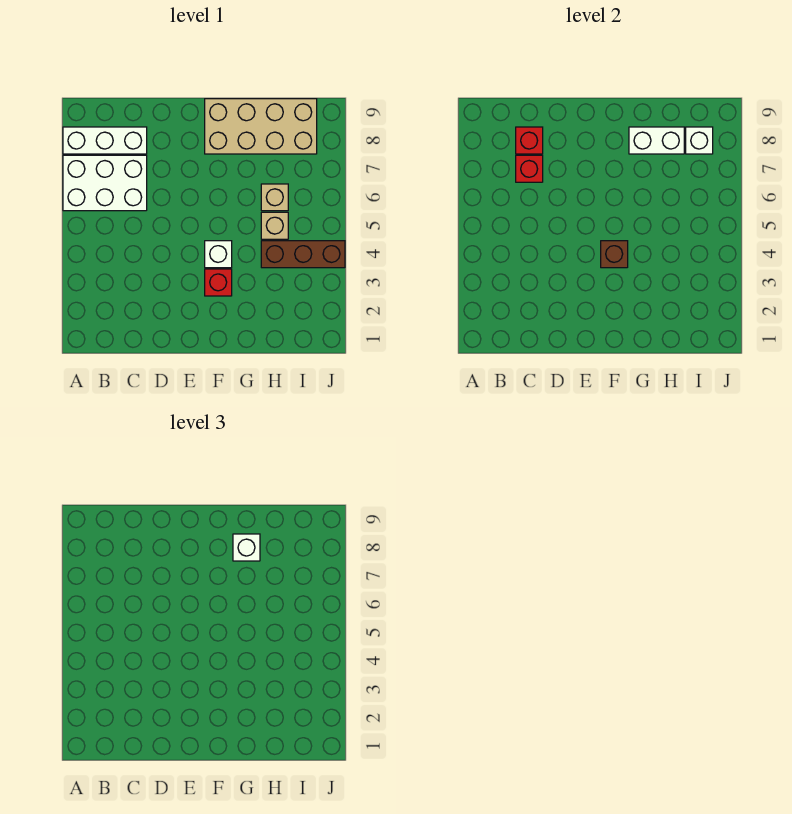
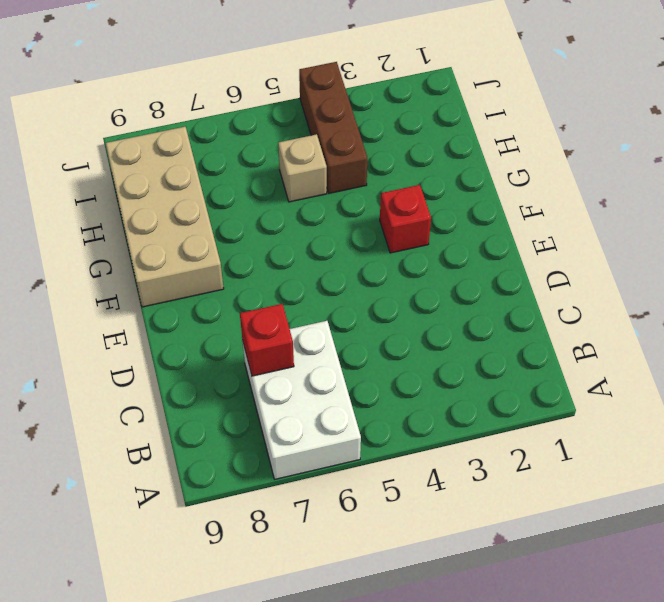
none -> white 1x3 brick [63,127,147,154]
none -> white 1x1 brick [205,241,232,268]
none -> tan 1x1 brick [261,184,288,211]

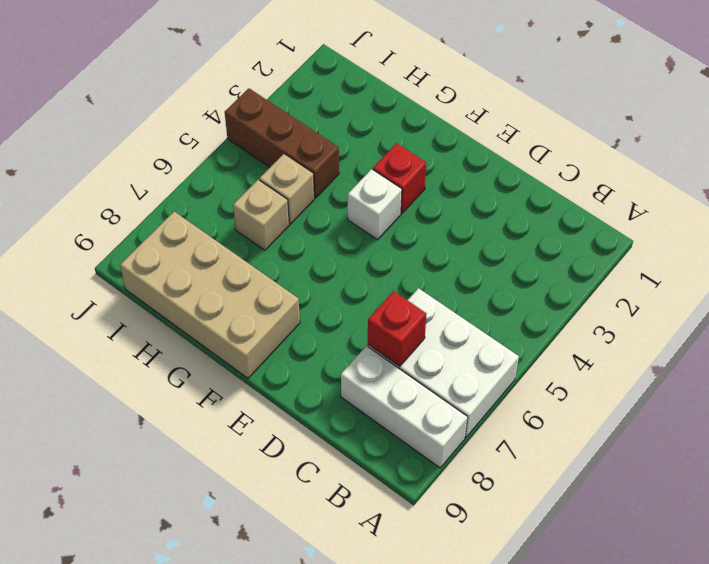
none -> red 1x1 brick [516,127,543,154]
none -> brown 1x1 brick [601,241,628,268]
none -> white 1x2 brick [629,127,684,154]

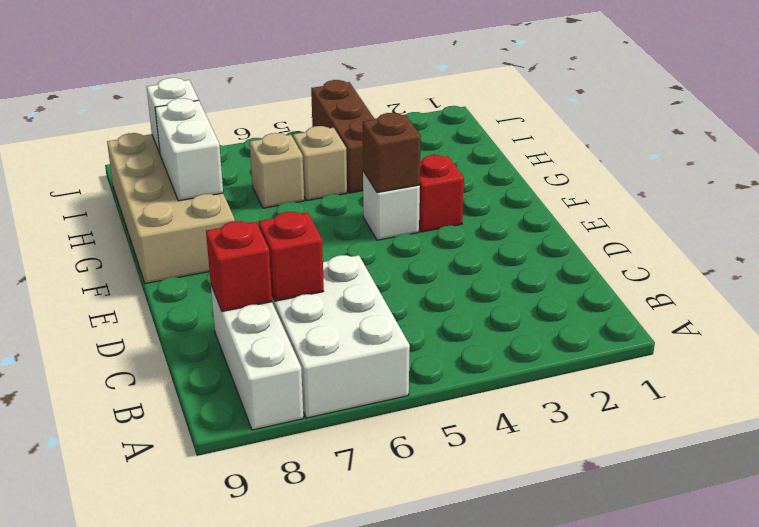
none -> white 1x1 brick [233,534,260,561]

